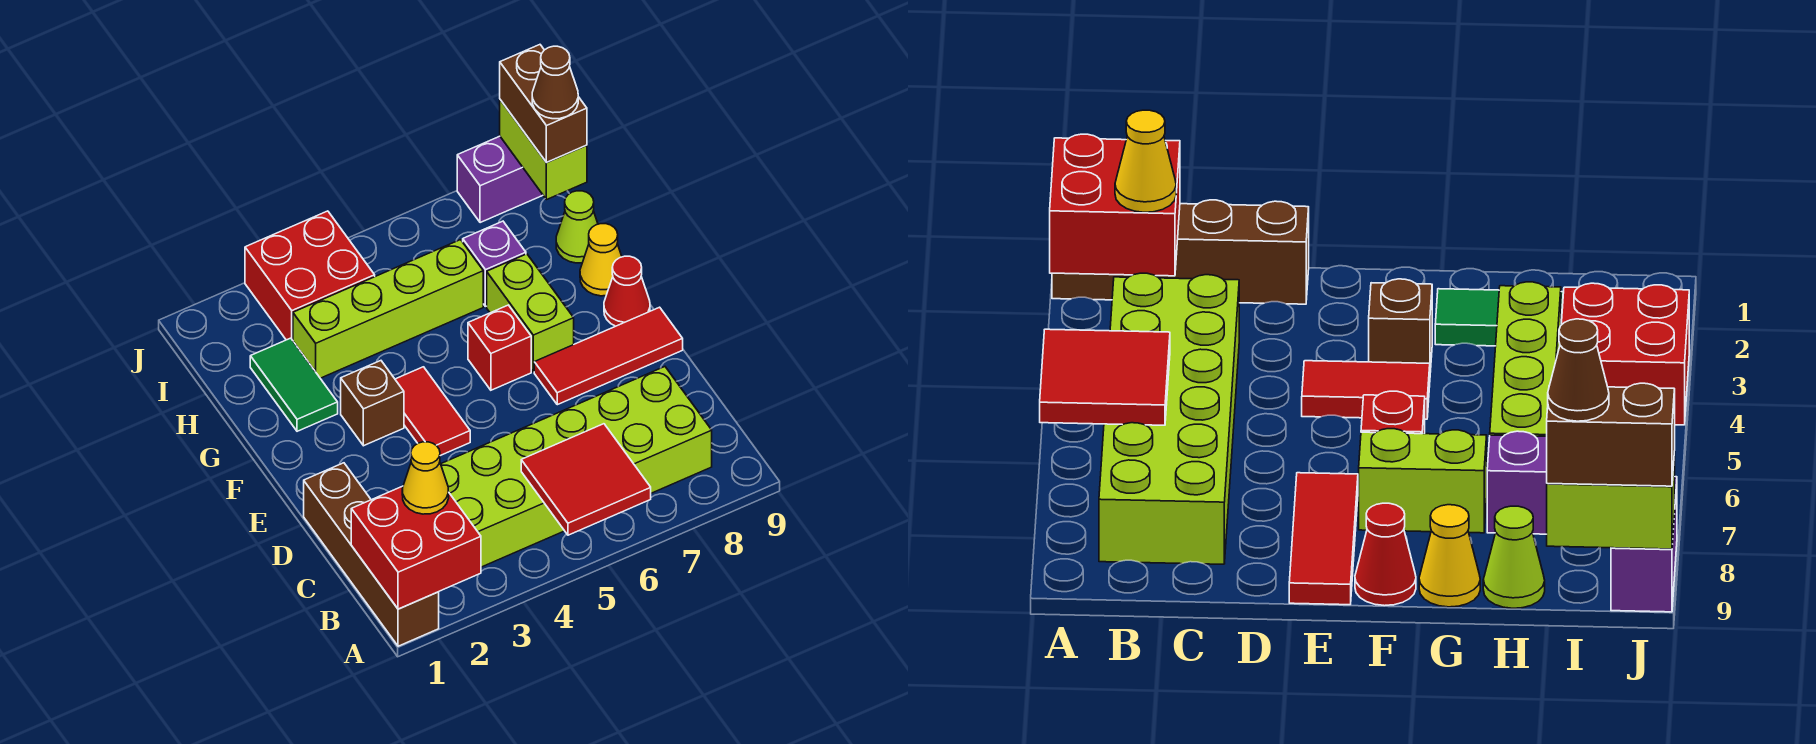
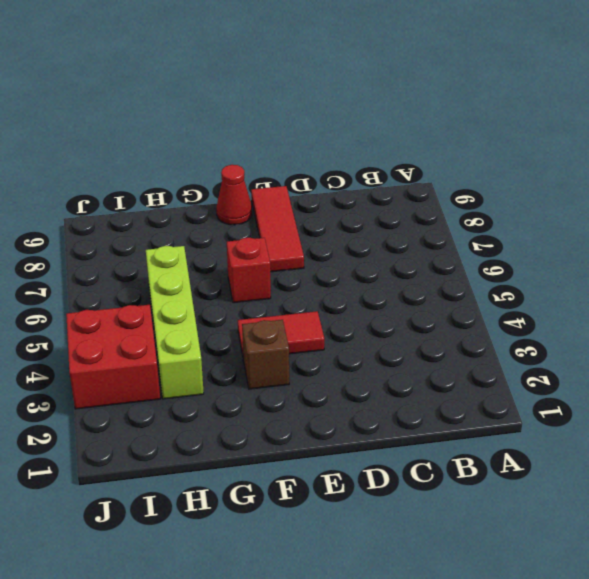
none -> brown 1x4 brick [304,463,439,646]
none -> lime 2x6 brick [441,367,712,567]
none -> lime 1x2 brick [487,254,574,372]

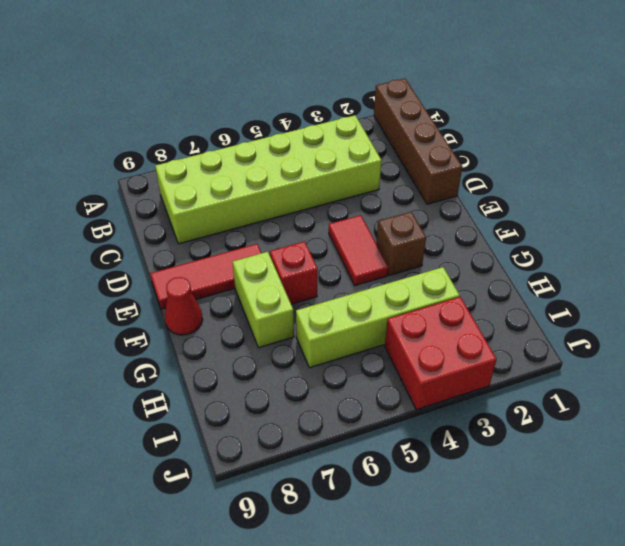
none -> green 1x2 tile [250,338,338,431]
none -> yellow 1x1 cone [580,224,622,296]
none -> purple 1x1 brick [463,221,526,306]

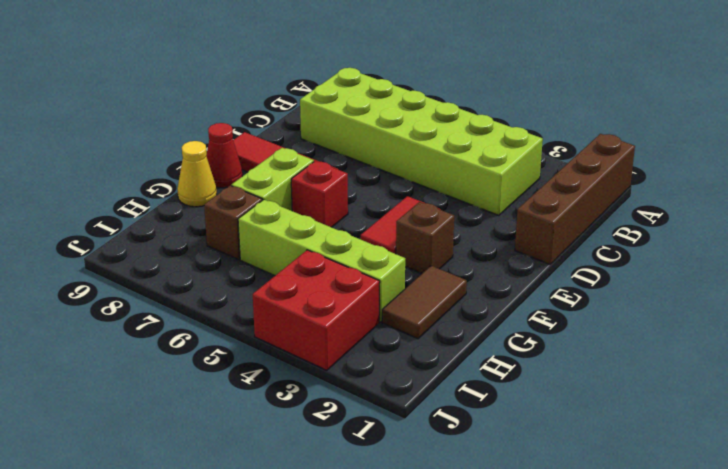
brown 1x2 tile [382,266,467,339] -> green 1x2 tile [250,338,338,431]
brown 1x1 brick [204,186,262,260] -> purple 1x1 brick [463,221,526,306]
none -> lime 1x1 cone [556,191,598,263]
none -> purple 1x2 brick [457,136,543,223]
none -> red 2x2 brick [351,486,481,609]

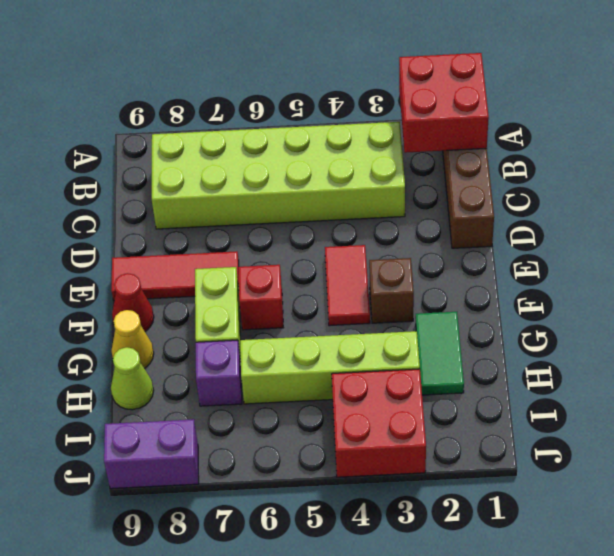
none -> red 2x2 tile [521,424,651,535]
none -> lime 1x2 brick [500,100,587,200]
none -> yellow 1x1 cone [402,442,449,514]

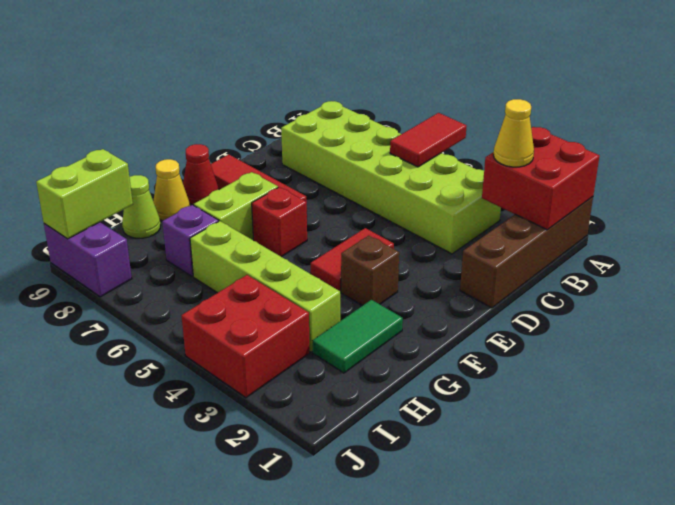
red 1x2 tile [390,113,467,167] -> red 2x2 tile [521,424,651,535]
none -> brown 1x2 brick [500,45,587,162]
none -> brown 1x1 cone [532,46,578,119]

